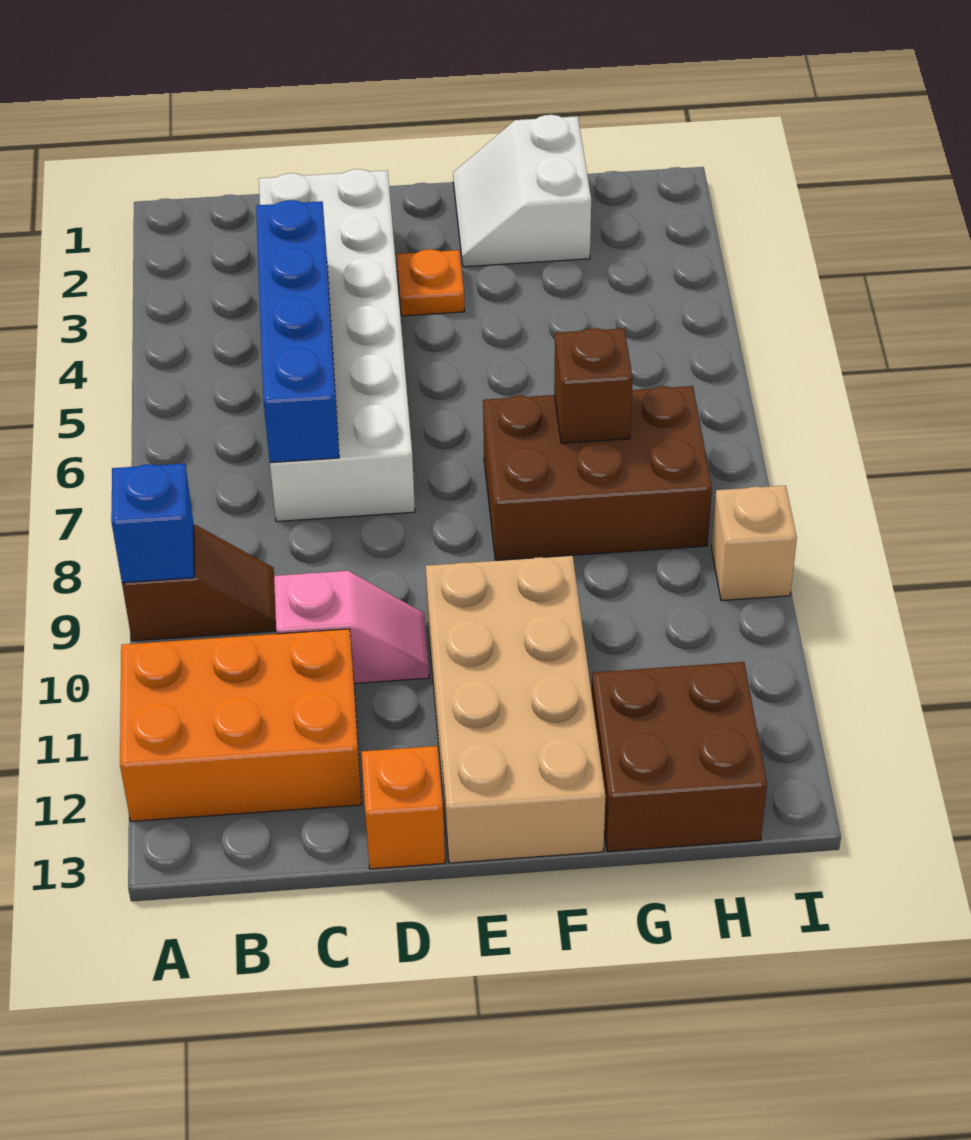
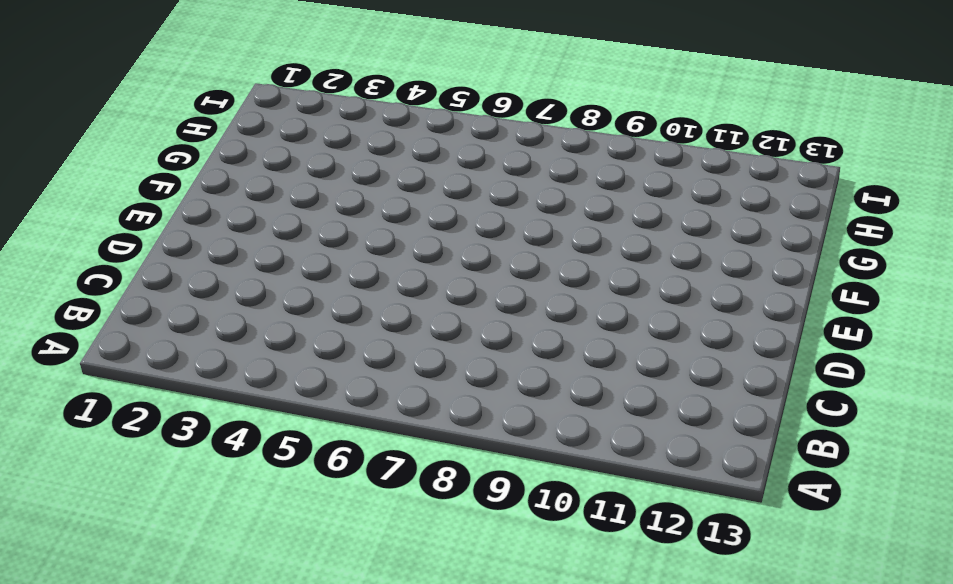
none -> brown 1x2 slope [122,525,276,641]
none -> orange 2x3 brick [120,629,362,821]
none -> white 2x6 brick [259,169,415,522]

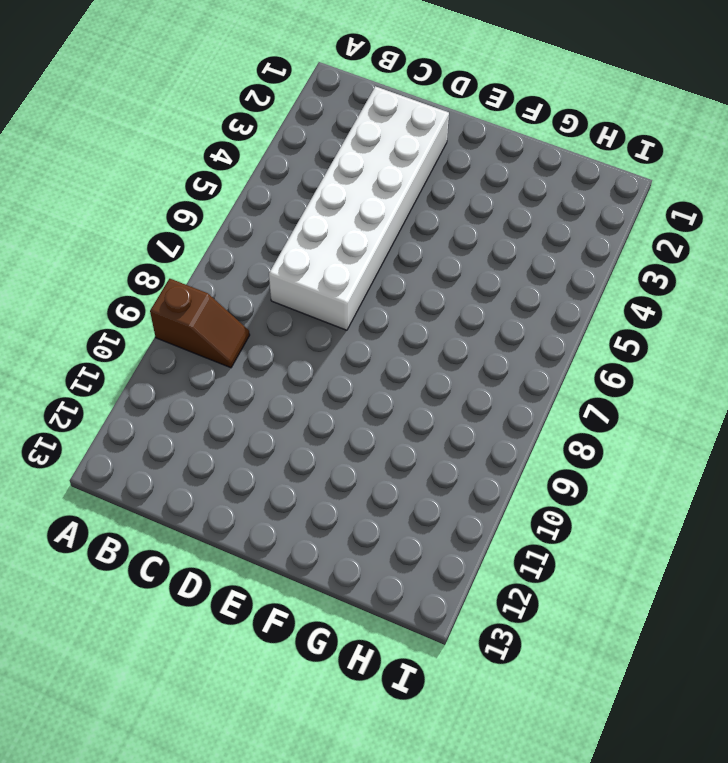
none -> orange 2x3 brick [120,629,362,821]
none -> pink 1x2 slope [274,571,429,683]
none -> orange 1x1 brick [361,746,445,869]

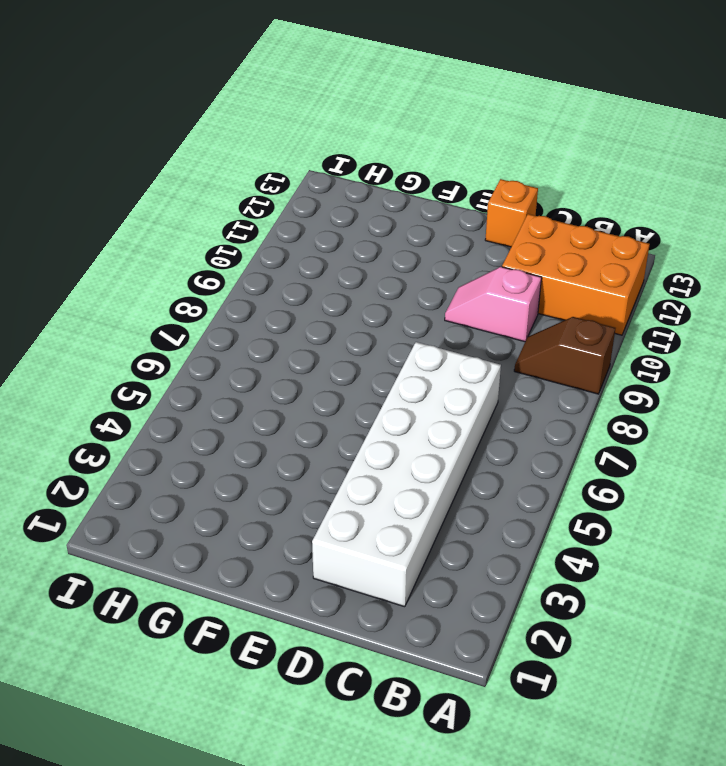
none -> orange 1x1 plate [397,249,465,316]
none -> tan 2x4 brick [426,556,606,863]
none -> white 2x2 slope [453,115,591,267]

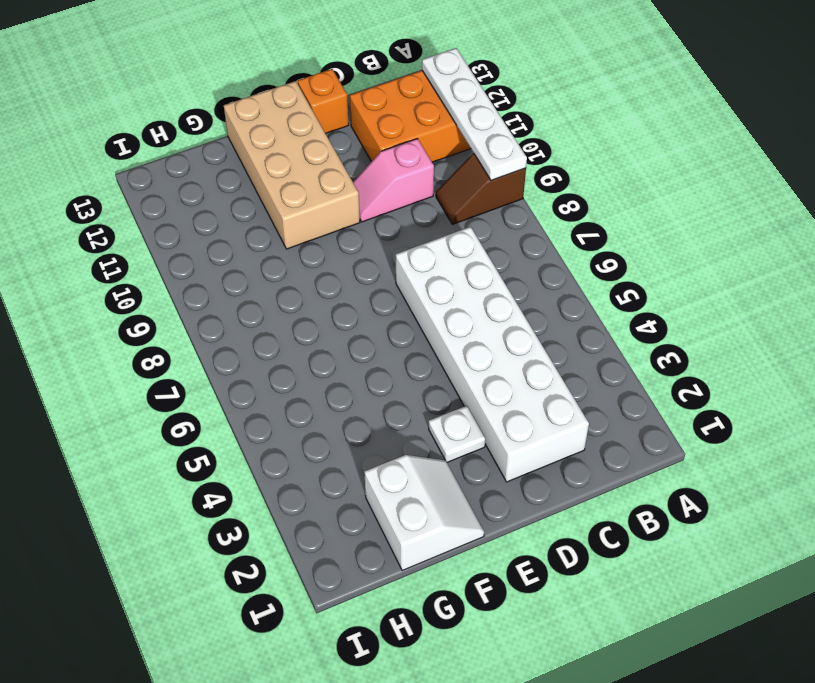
white 1x4 plate [422,48,527,180] -> blue 1x1 brick [111,463,194,583]
white 1x1 plate [429,406,485,462] -> orange 1x1 plate [397,249,465,316]
none -> brown 2x3 brick [483,386,712,560]
none -> brown 2x2 brick [592,662,767,852]
none -> tan 1x1 brick [711,485,797,601]

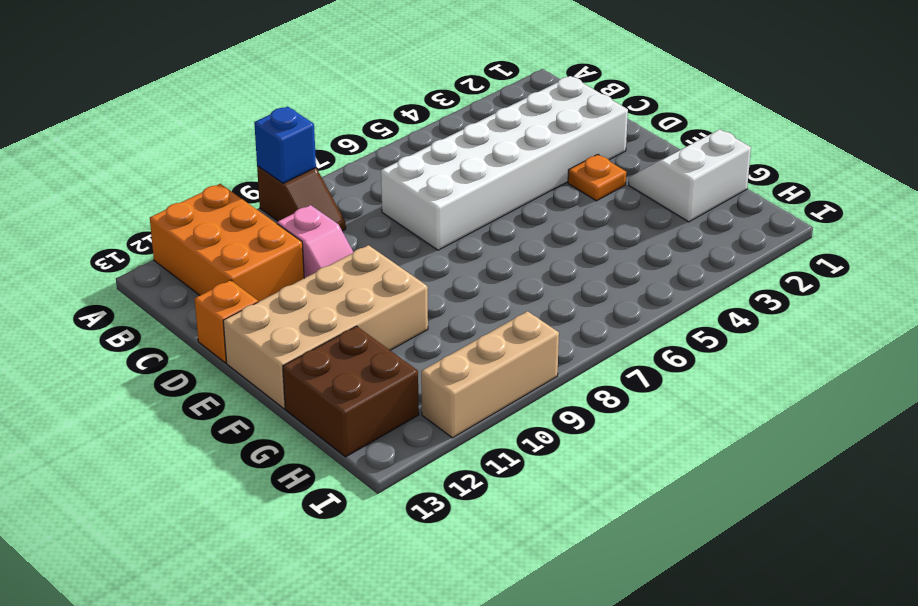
tan 1x3 brick [421,311,559,438] -> tan 1x1 brick [711,485,797,601]
none -> brown 2x3 brick [483,386,712,560]
none -> blue 1x4 brick [256,200,339,463]
none -> brown 1x1 brick [554,328,633,443]

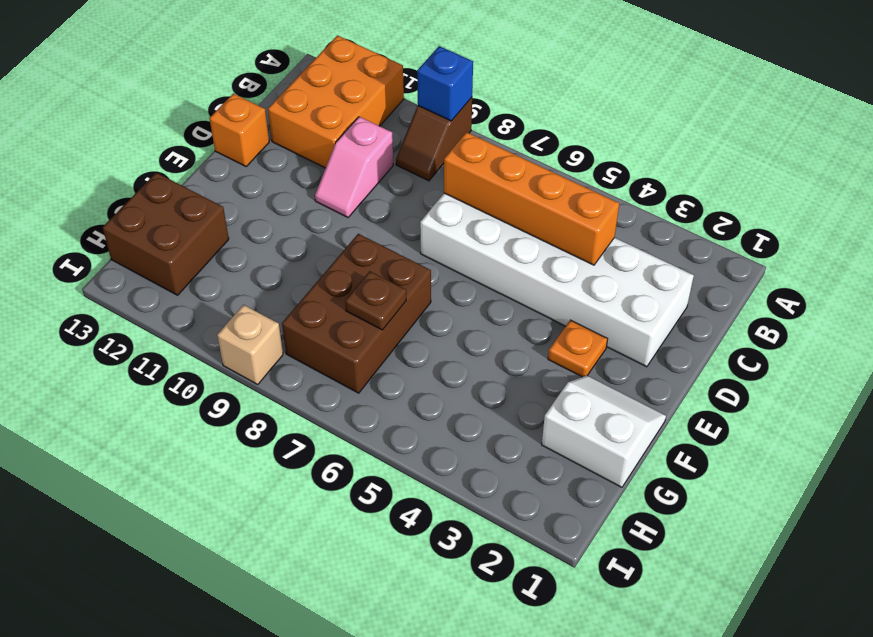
orange 1x4 brick [444,132,619,265] -> blue 1x4 brick [256,200,339,463]
brown 1x1 plate [345,271,406,330] -> brown 1x1 brick [554,328,633,443]
none -> tan 2x4 brick [426,556,606,863]

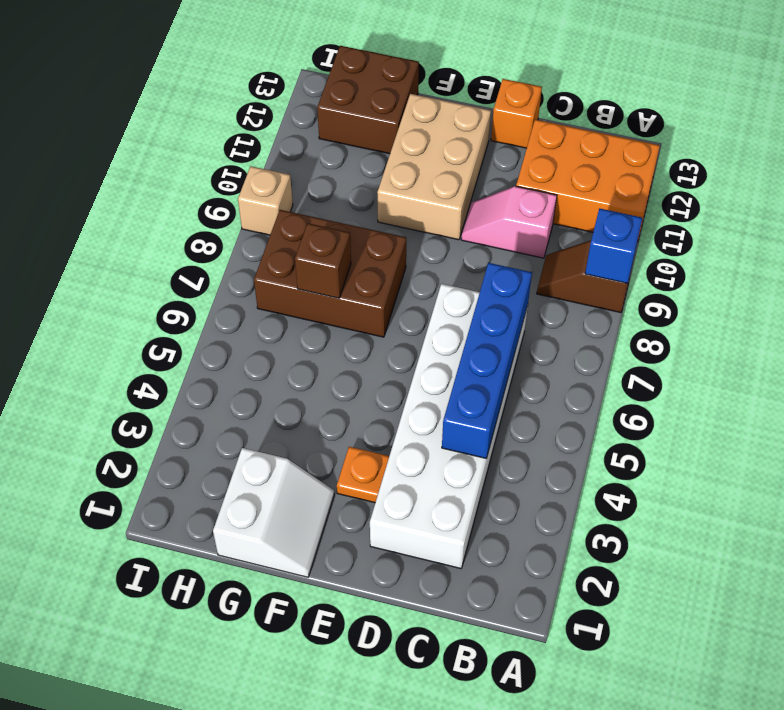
tan 2x3 brick [377,94,491,240] -> tan 2x4 brick [426,556,606,863]

